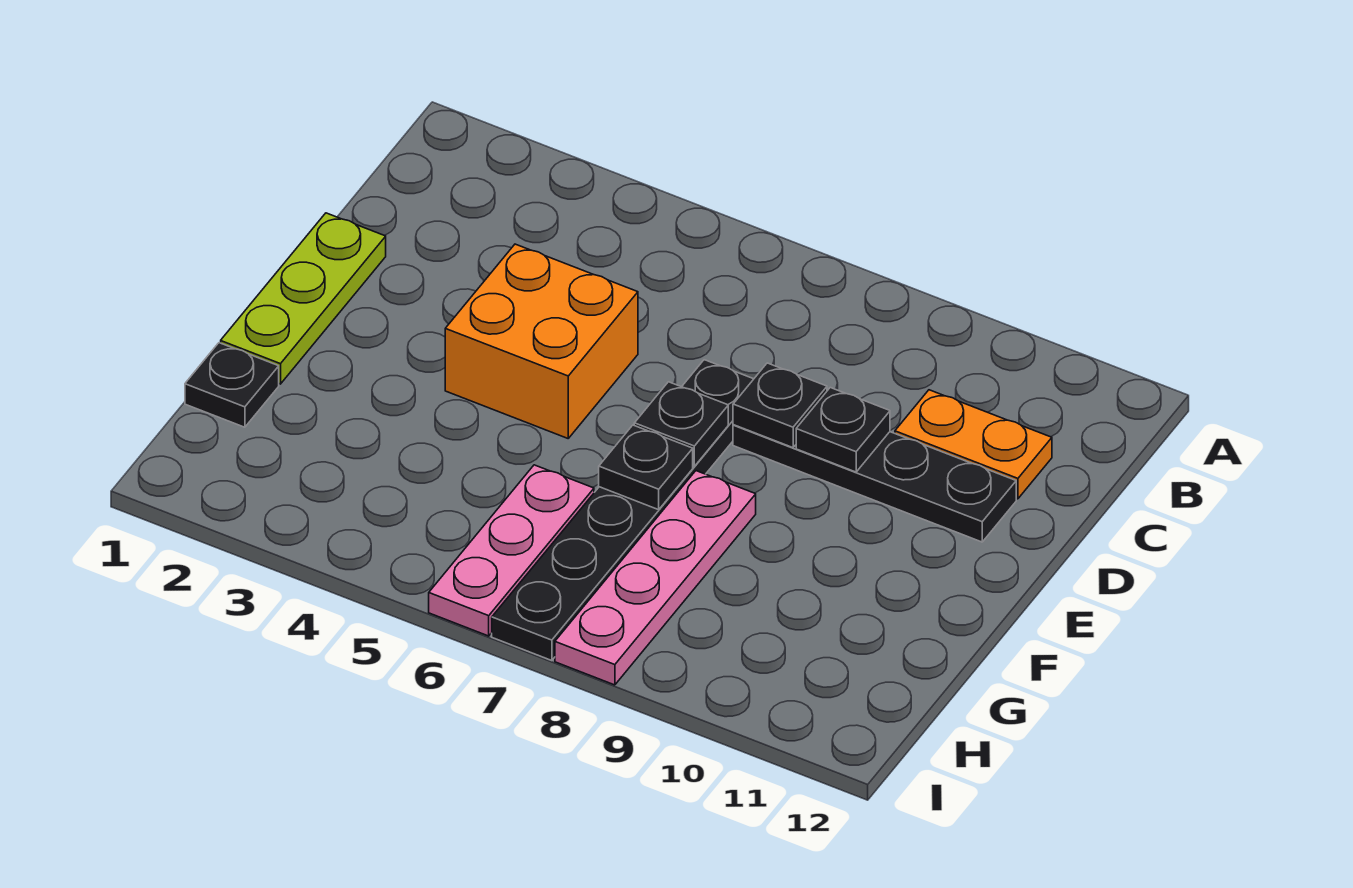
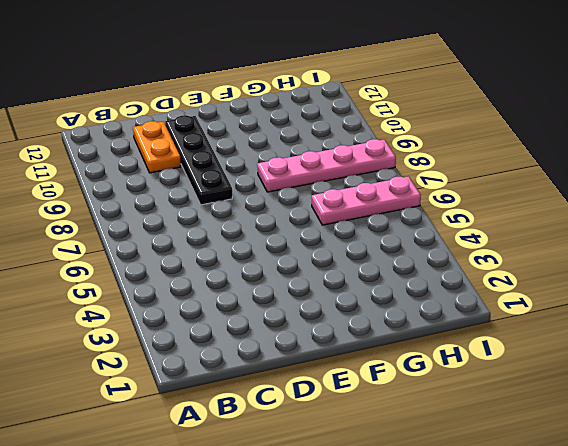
none -> lime 1x3 plate [221,213,386,384]
none -> orange 2x2 brick [445,244,638,438]
none -> black 1x6 plate [492,360,753,661]

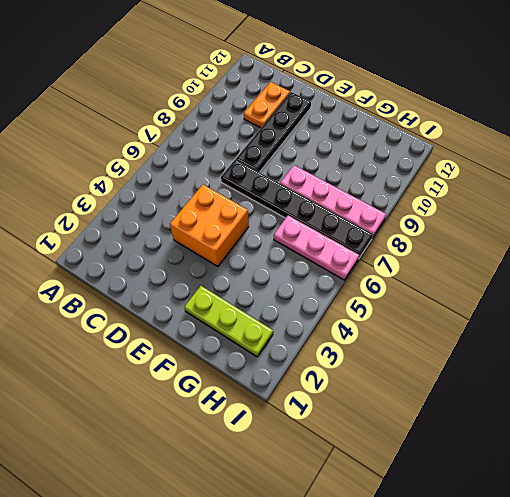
lime 1x3 plate [184,286,273,357] -> lime 1x3 plate moved to [221,213,386,384]
none -> black 1x1 plate [185,343,279,427]
none -> black 1x1 plate [733,363,827,448]
none -> black 1x1 plate [796,388,890,472]

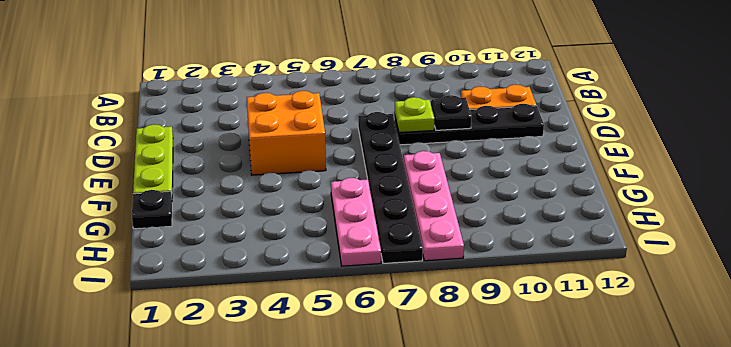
lime 1x1 plate [395,97,434,133] -> black 1x1 plate [733,363,827,448]
none -> black 1x1 plate [634,382,728,466]
none -> black 1x1 plate [599,425,693,510]

